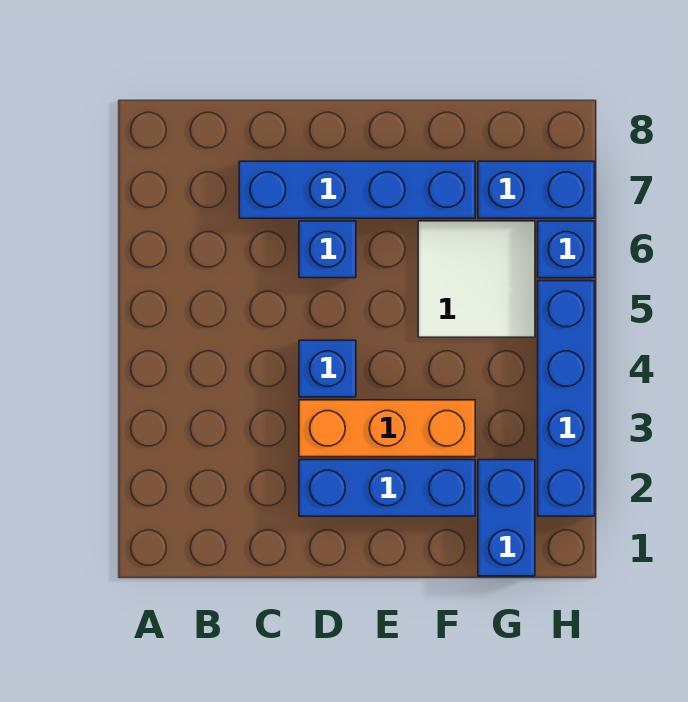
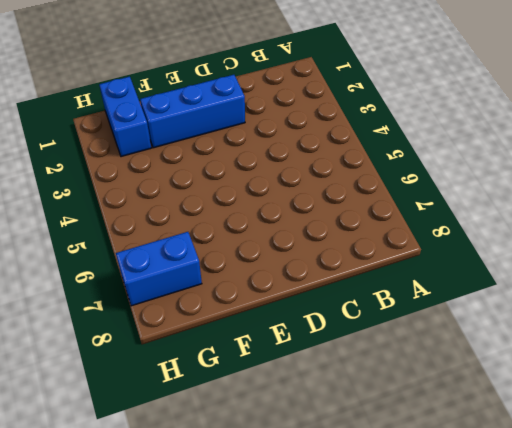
none -> blue 1x4 brick [239,161,475,218]
none -> orange 1x3 brick [299,400,475,457]

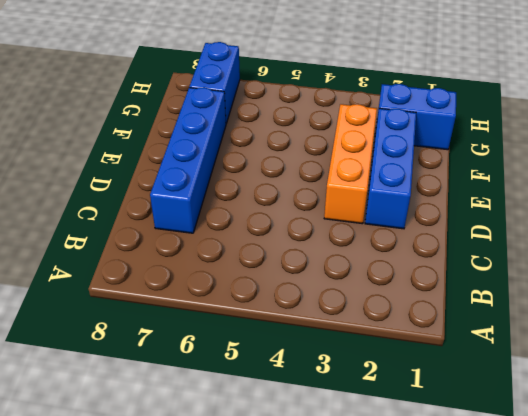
none -> blue 1x1 brick [299,340,356,397]
none -> blue 1x1 brick [299,221,356,278]

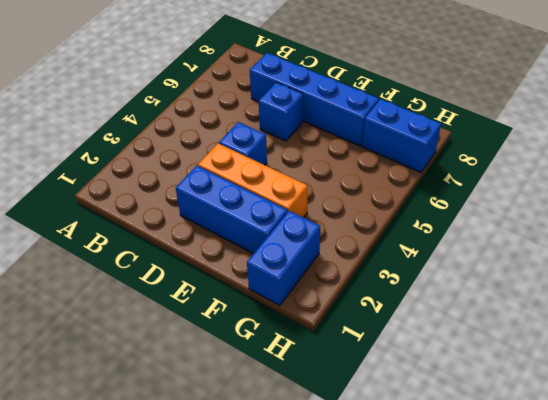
none -> white 2x2 tile [418,221,535,337]
none -> blue 1x4 brick [538,281,595,516]

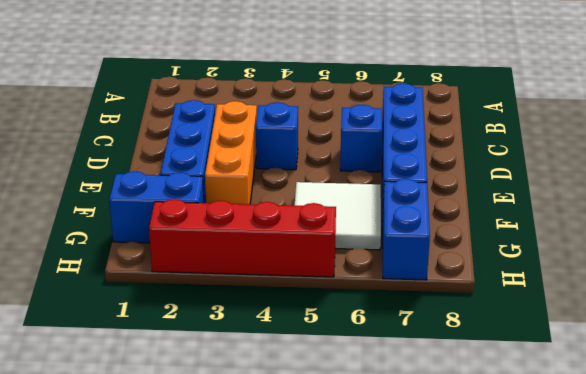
red 1x4 brick [149,199,336,277] -> blue 1x4 brick [538,281,595,516]
none -> blue 1x1 brick [538,221,595,278]

